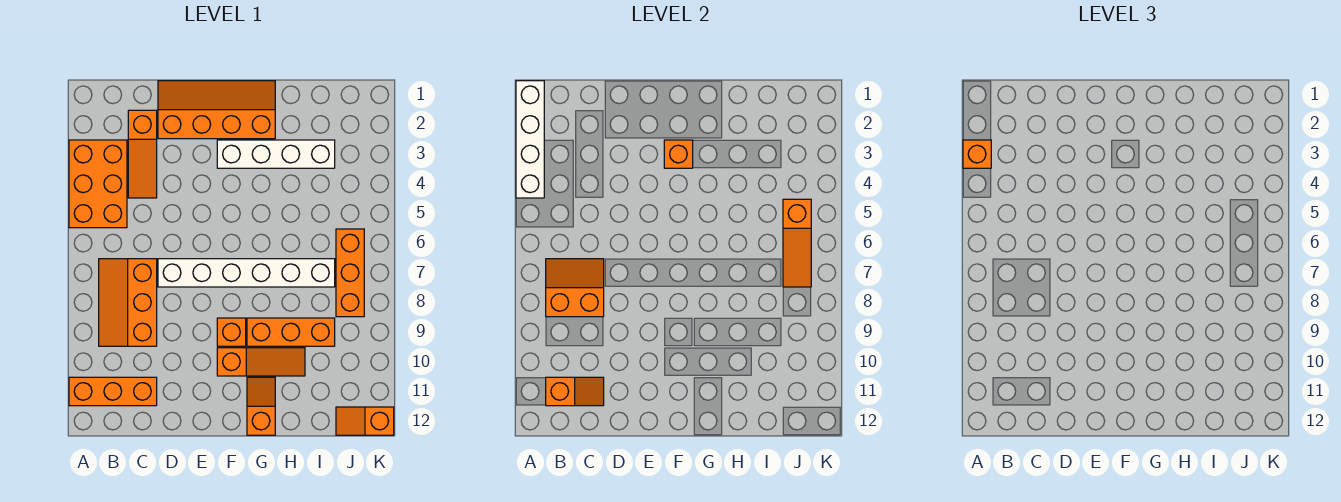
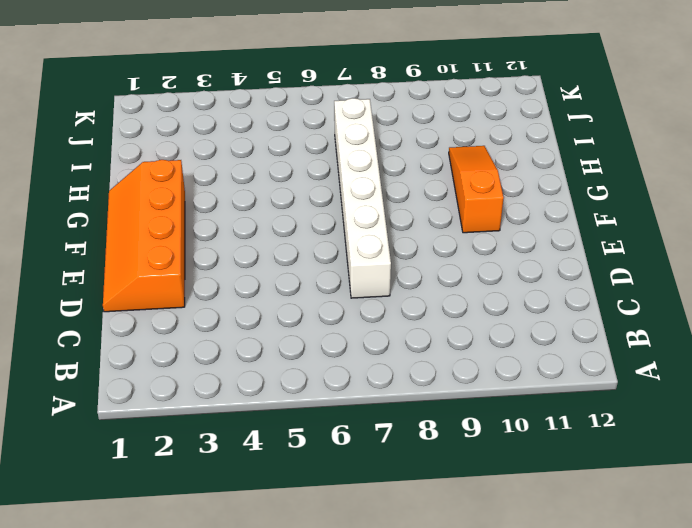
none -> orange 2x3 brick [69,140,127,228]
none -> orange 1x3 brick [69,377,157,406]
none -> orange 2x3 slope [99,259,157,346]

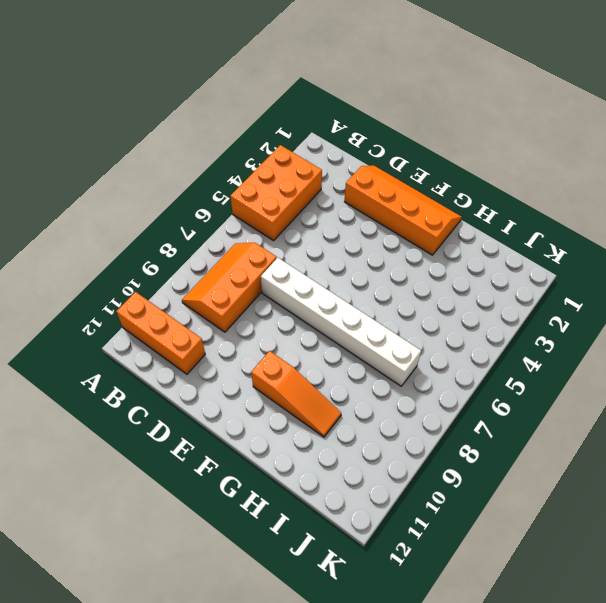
none -> orange 1x3 slope [128,110,157,198]
none -> white 1x4 brick [217,140,335,168]
none -> orange 1x1 brick [217,318,246,346]

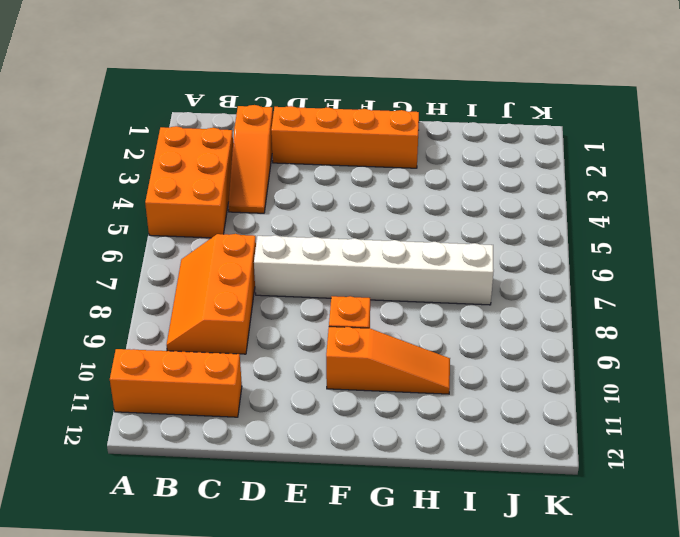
none -> white 1x4 brick [217,140,335,168]
none -> orange 1x3 brick [247,318,335,346]
none -> orange 1x2 slope [247,377,275,435]

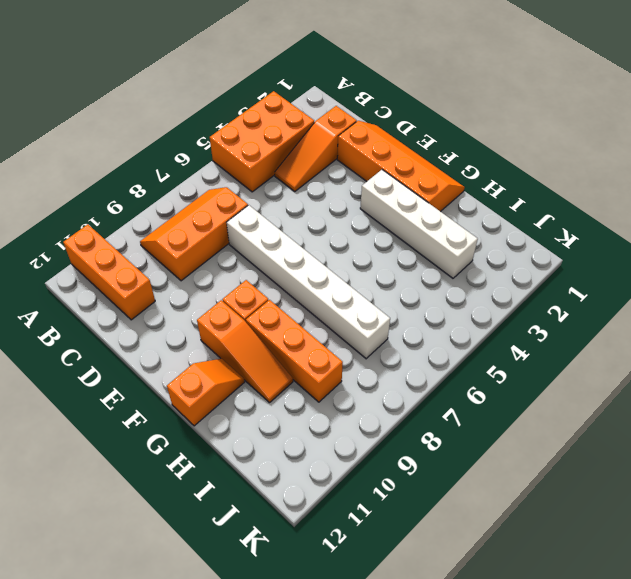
none -> orange 1x3 brick [336,229,364,317]
none -> orange 1x2 slope [336,407,394,435]
none -> white 1x4 brick [516,81,544,198]

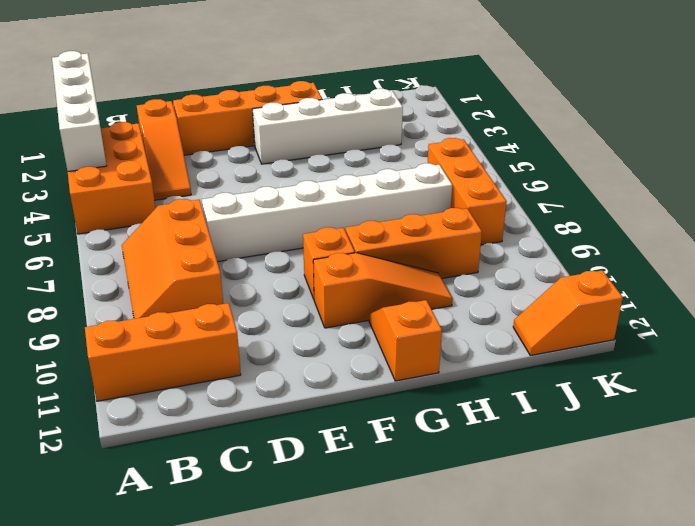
none -> orange 2x2 slope [546,259,604,317]
none -> orange 1x2 slope [546,377,604,406]
none -> orange 1x1 brick [664,140,693,168]

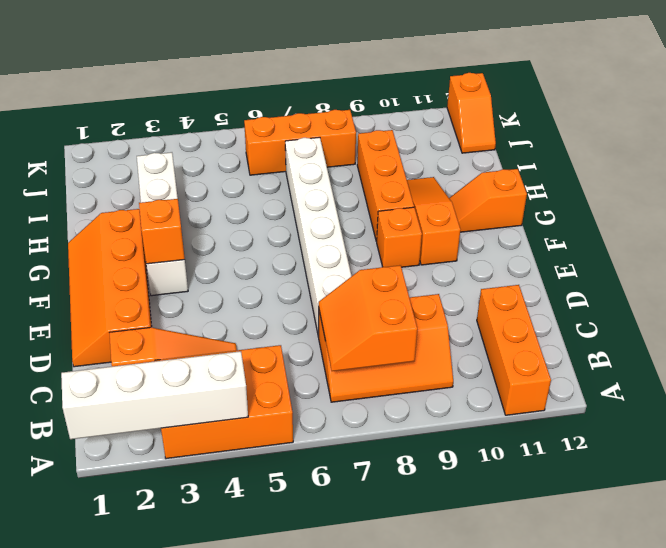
none -> orange 1x2 slope [546,377,604,406]
none -> orange 1x3 slope [783,199,811,287]
none -> orange 1x1 brick [963,140,991,168]

